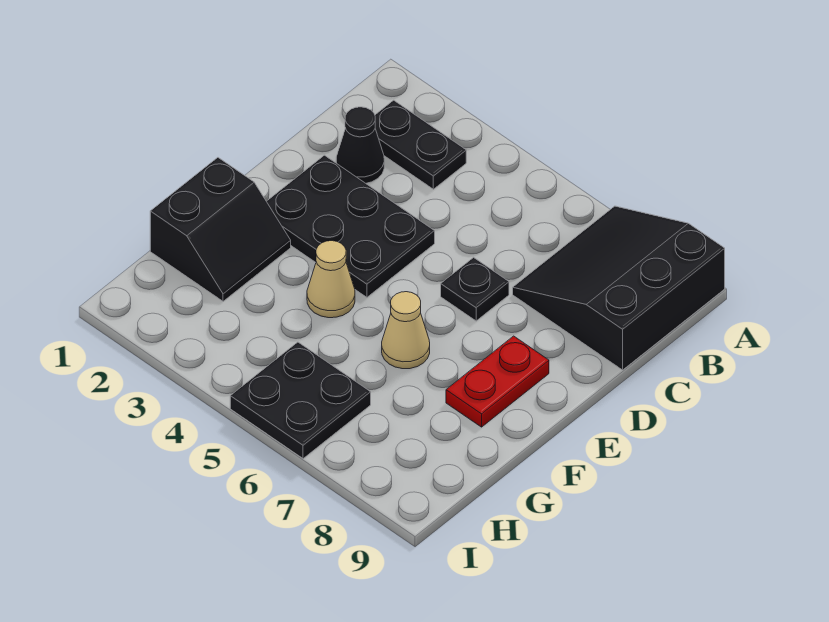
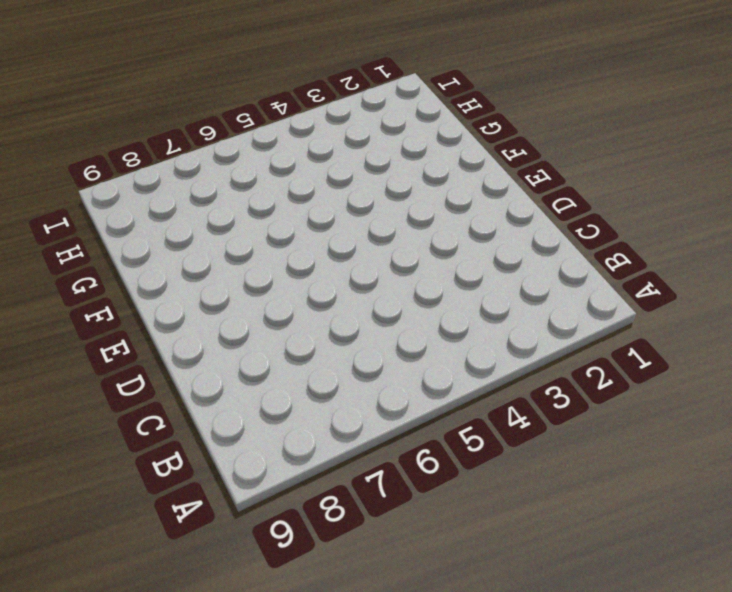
none -> black 3x3 slope [513,206,725,370]
none -> black 1x2 plate [375,100,466,189]

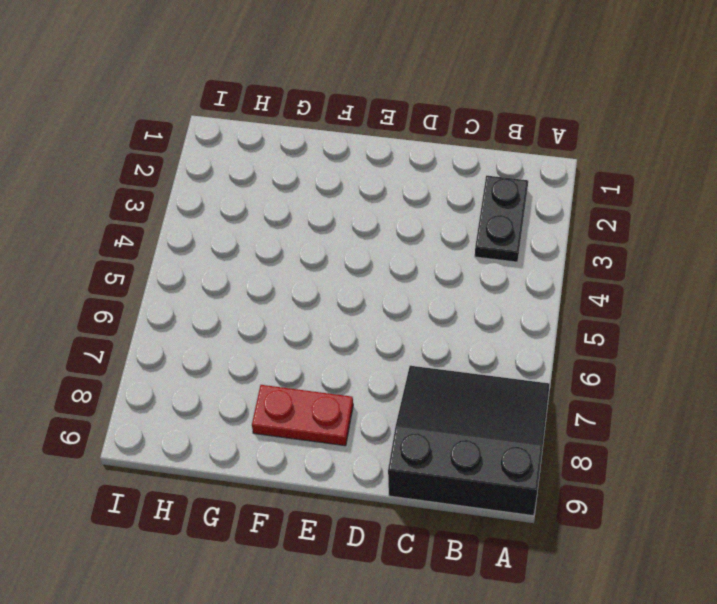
none -> black 1x1 cone [336,107,384,183]
none -> black 2x3 plate [266,155,435,297]

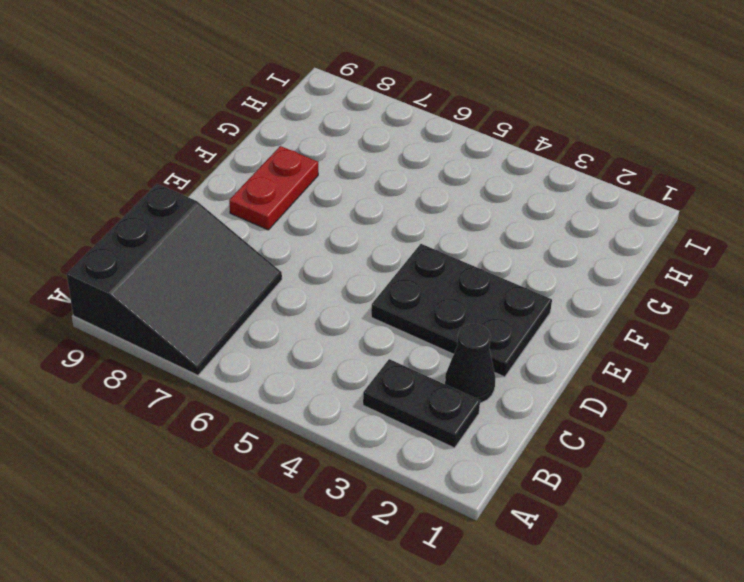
none -> black 1x1 plate [441,257,509,321]
none -> black 2x2 slope [150,158,291,301]

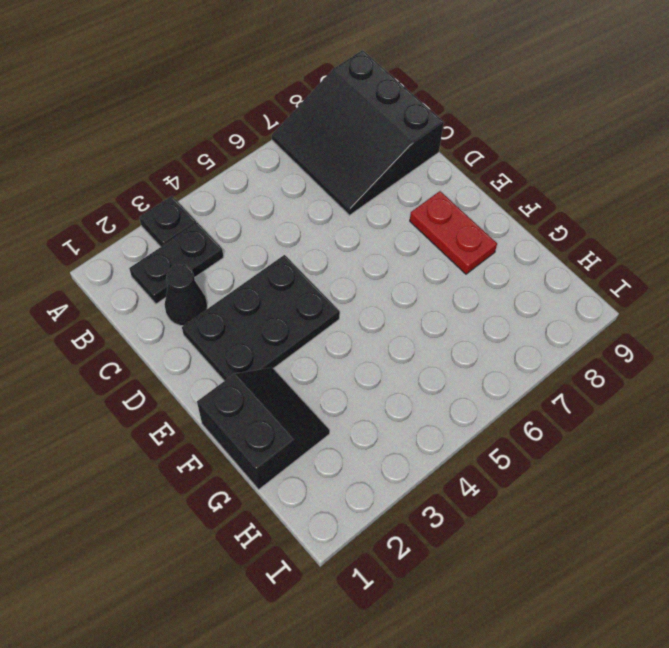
black 1x1 plate [139,196,196,247] -> black 1x1 plate moved to [441,257,509,321]
none -> tan 1x1 cone [307,241,355,318]
none -> tan 1x1 cone [382,292,430,369]

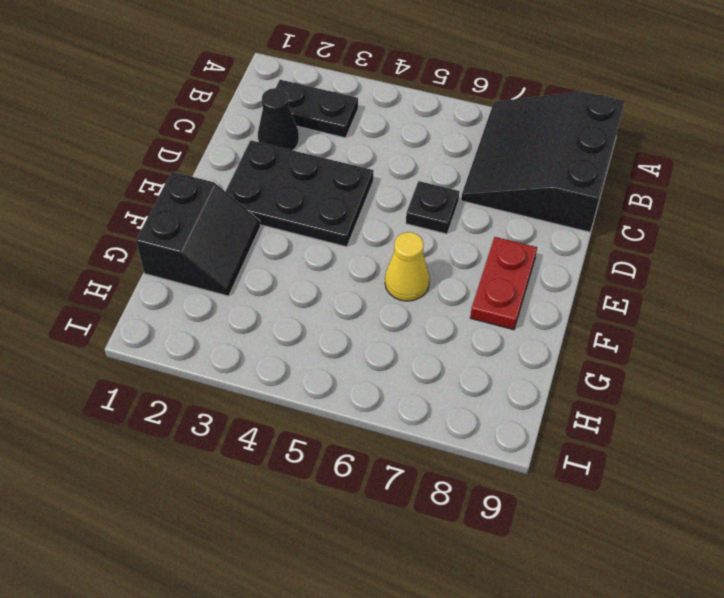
yellow 1x1 cone [385,232,430,301] -> tan 1x1 cone [382,292,430,369]
none -> tan 1x1 cone [307,241,355,318]
none -> black 2x2 plate [230,342,371,459]

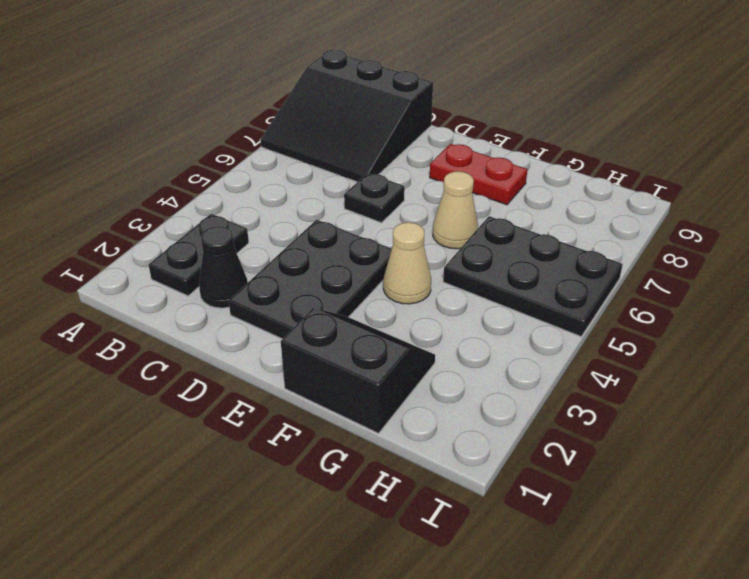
black 2x3 plate [443,216,623,336] -> black 2x2 plate [230,342,371,459]

